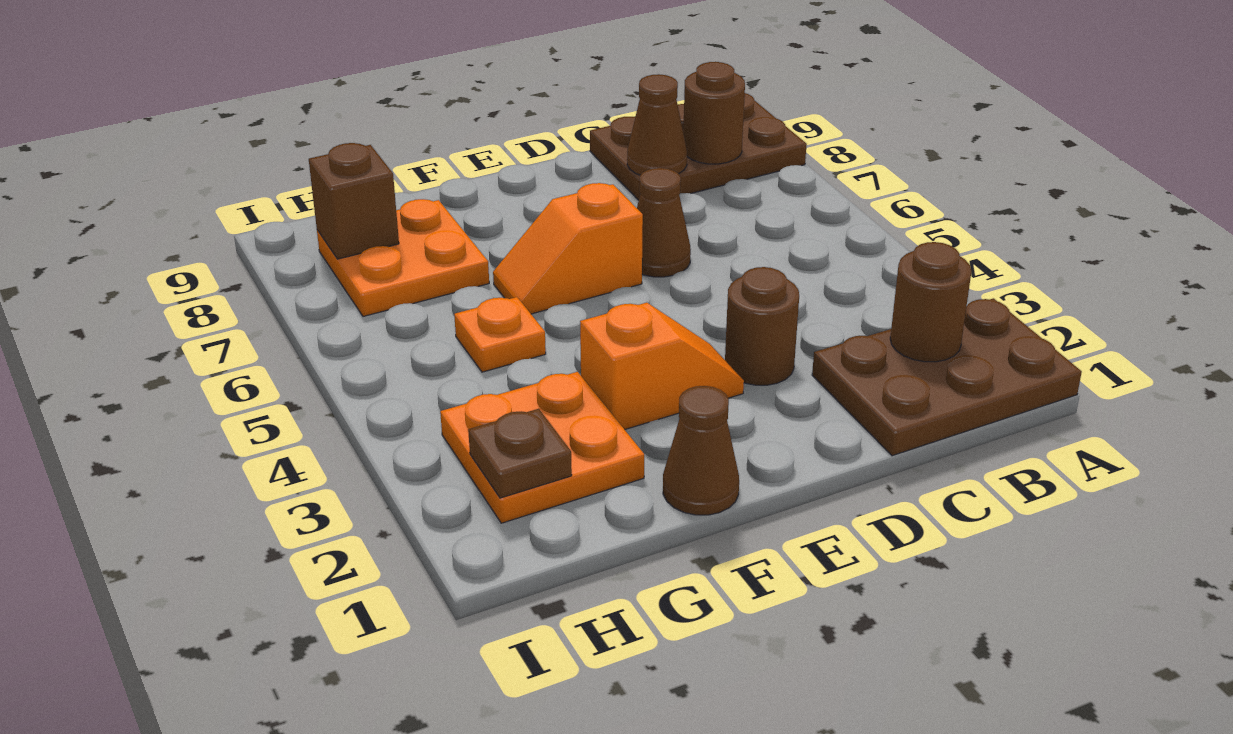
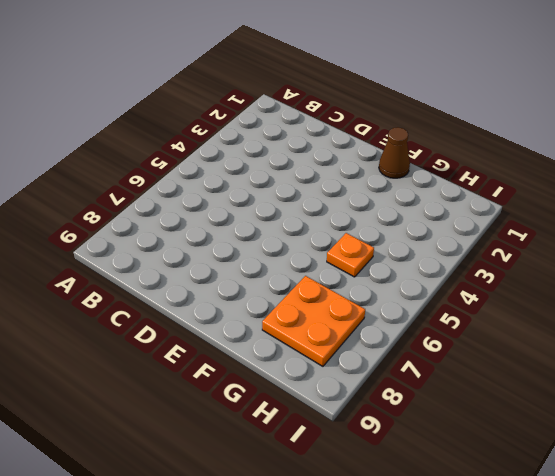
none -> brown 2x3 plate [812,298,1082,456]
none -> brown 2x3 plate [590,93,807,200]
none -> brown 1x1 round brick [725,267,799,385]

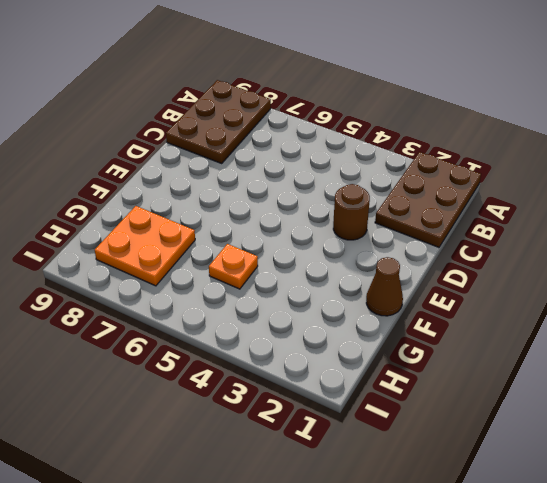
none -> brown 1x1 cone [637,168,691,277]
none -> orange 1x2 slope [580,303,744,430]
none -> orange 1x2 slope [493,183,643,314]

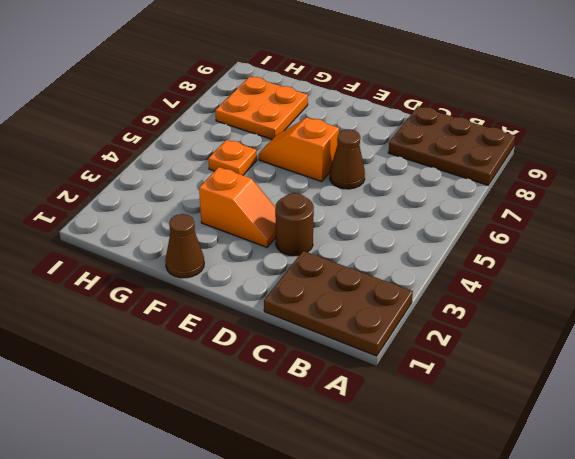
none -> orange 2x2 plate [440,372,644,523]
none -> brown 1x1 round brick [890,242,971,362]
none -> brown 1x1 round brick [683,62,745,164]

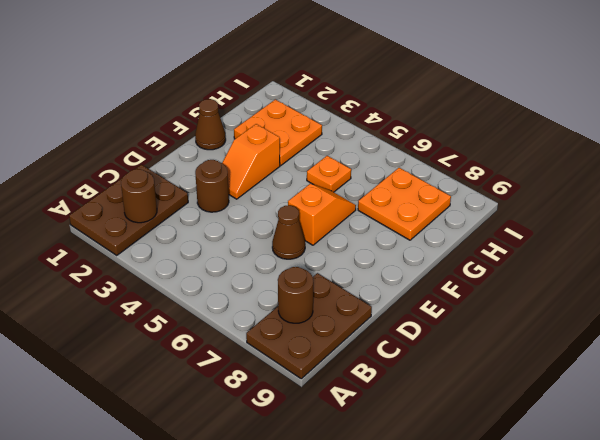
none -> brown 1x1 cone [627,74,687,175]
none -> brown 1x1 plate [468,409,572,498]
none -> brown 1x1 brick [309,143,399,259]

